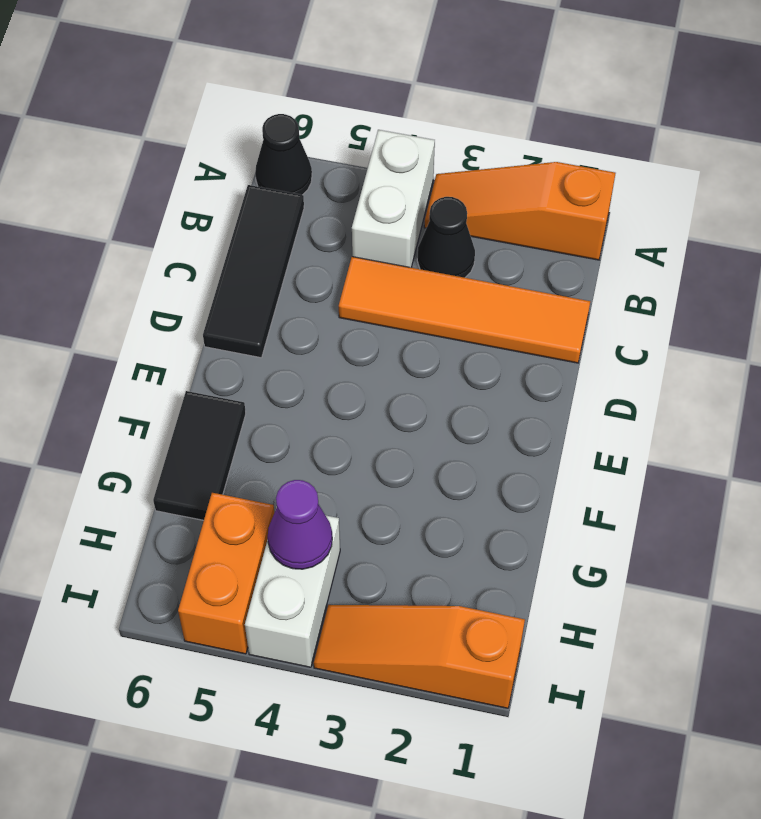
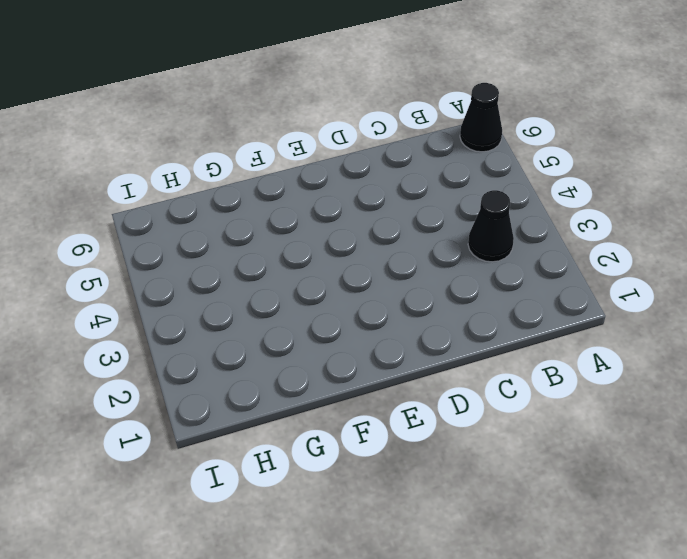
none -> orange 1x3 slope [424,162,616,260]
none -> white 1x2 brick [352,130,435,268]

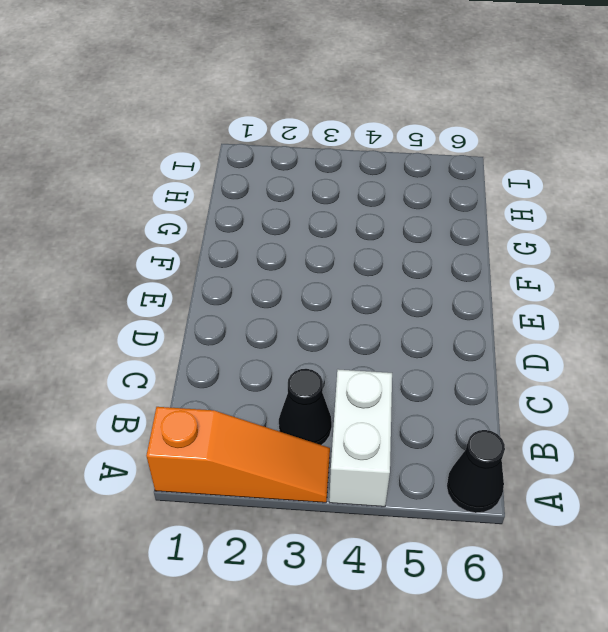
none -> black 1x3 tile [203,185,304,358]
none -> orange 1x4 tile [339,257,590,363]

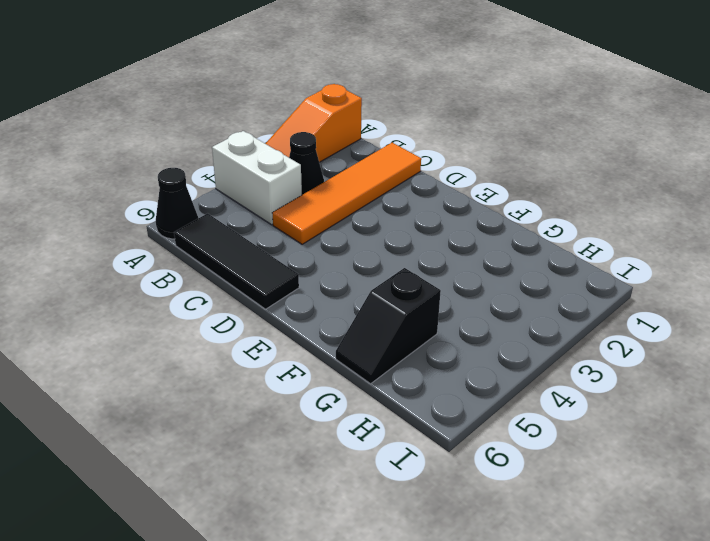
black 1x2 slope [336,268,441,384] -> black 1x2 tile [153,391,246,520]
none -> white 1x2 brick [245,506,340,667]
none -> orange 1x2 brick [178,493,274,654]

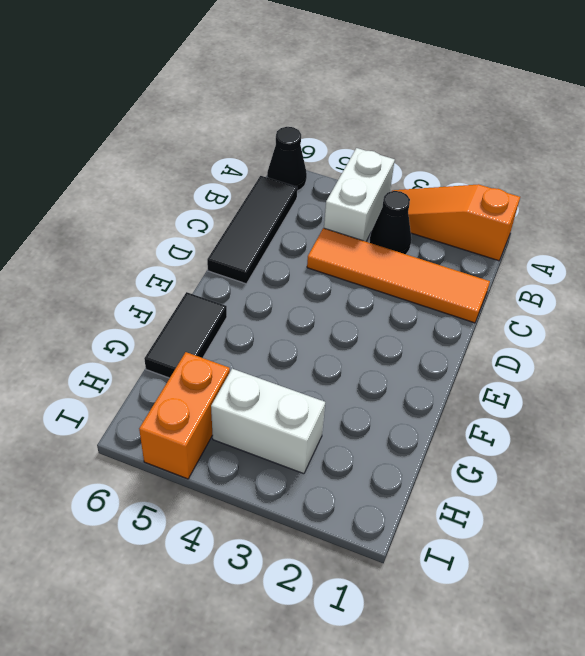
white 1x2 brick [211,369,325,474] -> white 1x2 brick turned to [245,506,340,667]
none -> orange 1x3 slope [314,605,525,708]
none -> purple 1x1 cone [268,480,332,569]

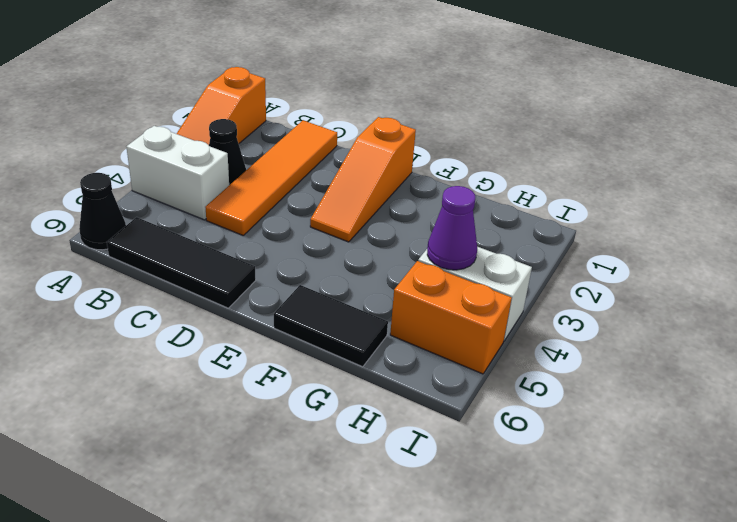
orange 1x3 slope [310,117,416,242] -> orange 1x3 slope moved to [314,605,525,708]

